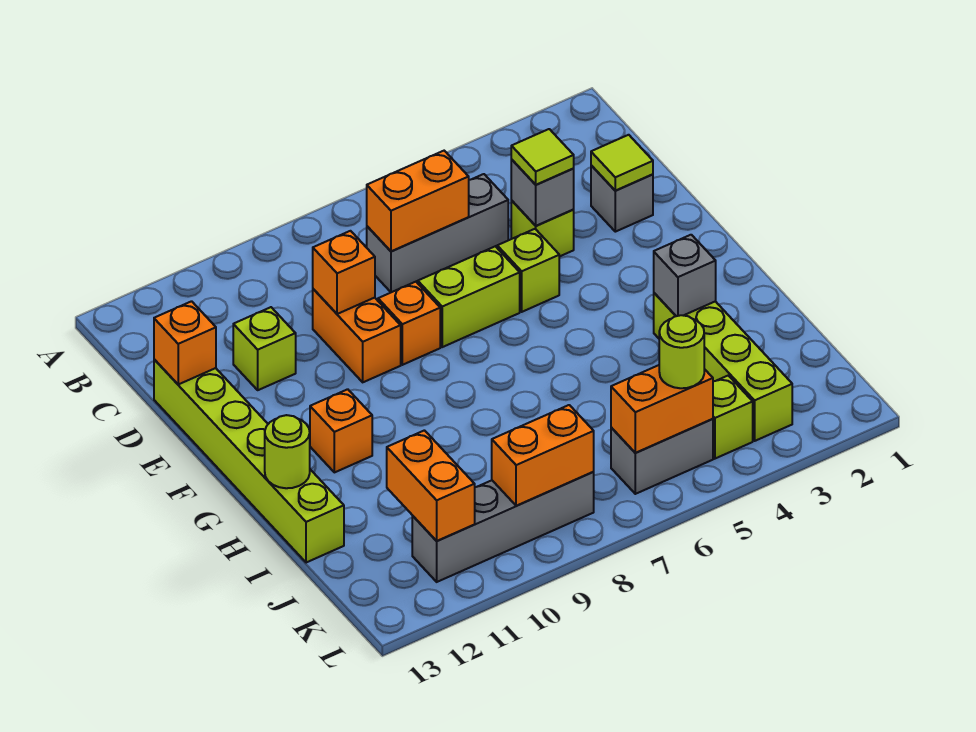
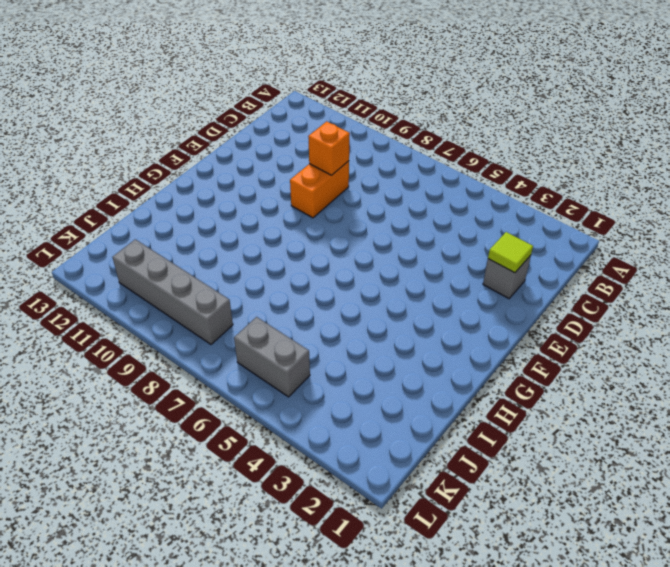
none -> grey 1x3 brick [367,174,508,292]
none -> lime 1x1 brick [511,201,574,257]
none -> lime 1x1 brick [233,307,296,390]

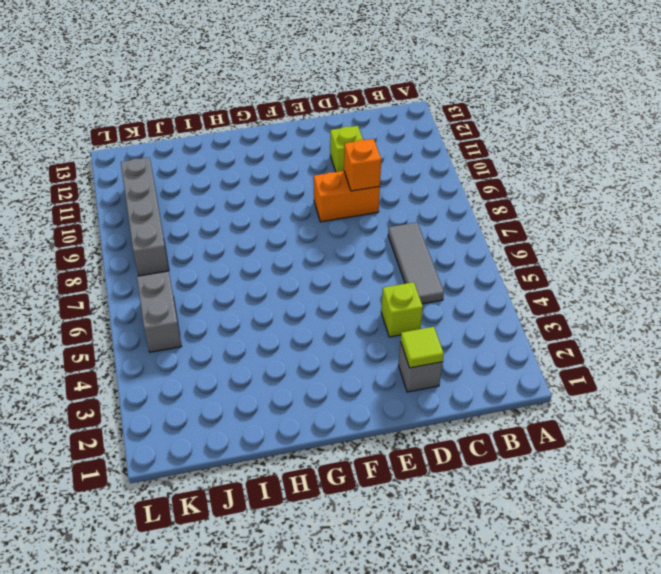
grey 1x3 tile [388,222,444,304] -> grey 1x3 brick [367,174,508,292]
none -> lime 1x6 brick [154,359,344,563]
none -> lime 1x1 brick [497,229,559,312]
none -> lime 1x2 brick [418,246,520,347]

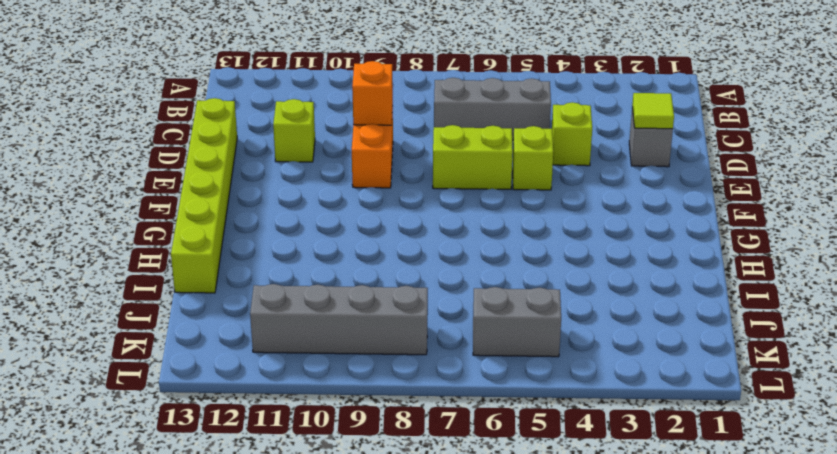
none -> orange 1x1 brick [378,282,440,365]
none -> orange 1x1 brick [310,389,372,472]
none -> lime 1x4 brick [654,293,792,441]

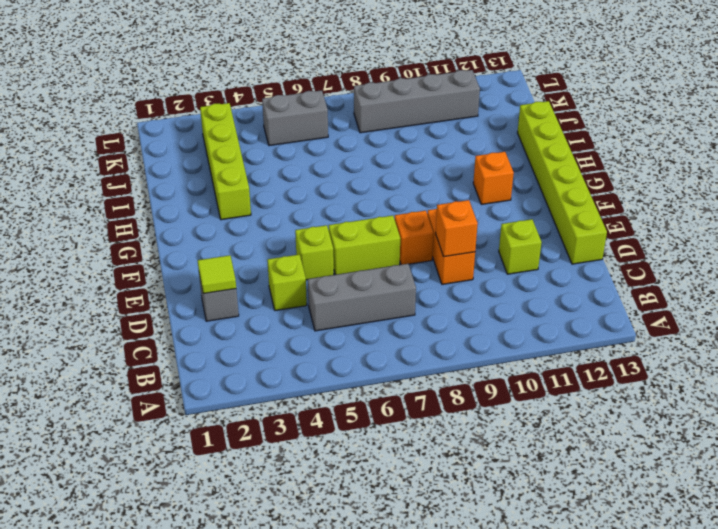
none -> lime 1x1 brick [713,376,753,459]
none -> orange 1x2 brick [367,151,469,251]
none -> grey 1x1 brick [511,160,574,226]

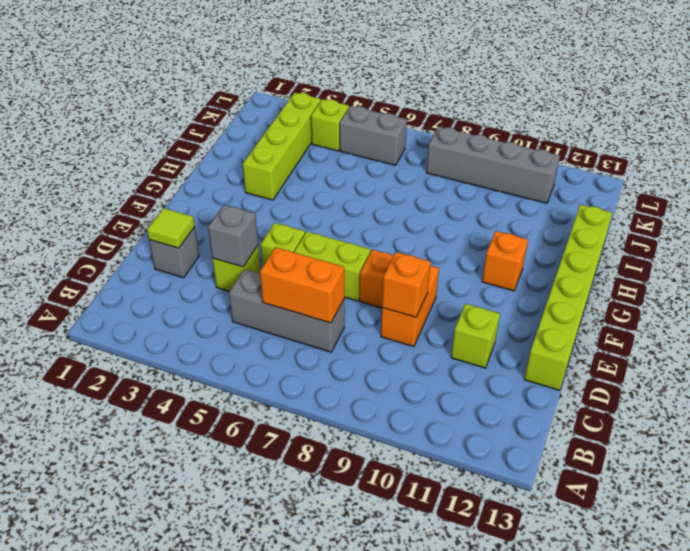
none -> orange 1x1 brick [154,301,216,384]
none -> grey 1x1 brick [654,235,716,316]
none -> lime 1x1 round brick [265,415,310,488]

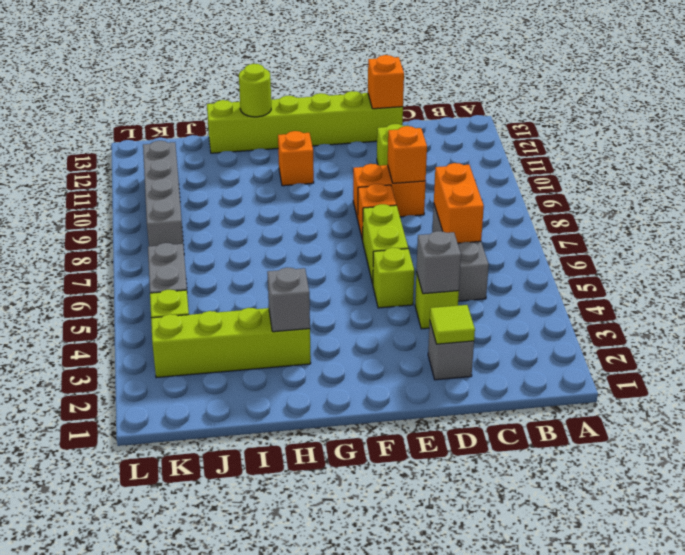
none -> orange 1x2 brick [387,430,475,541]
none -> orange 1x2 brick [611,365,713,453]
none -> orange 1x2 brick [492,405,594,506]

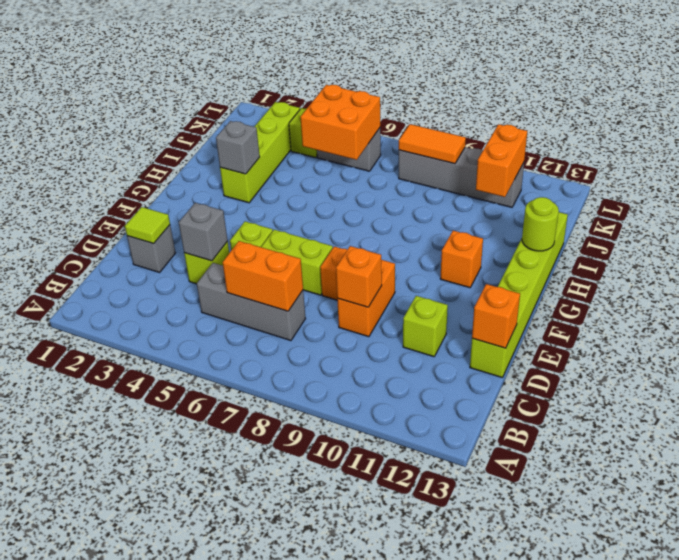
orange 2x2 brick [301,85,380,160] -> orange 1x2 brick [611,365,713,453]
orange 1x2 tile [399,124,466,164] -> orange 1x2 brick [492,405,594,506]
none -> lime 1x1 tile [511,129,574,185]
none -> lime 1x1 round brick [659,315,704,388]

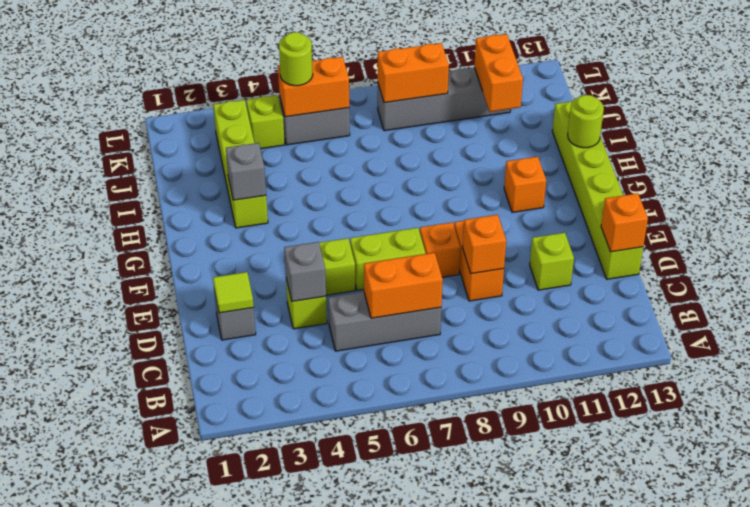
none -> lime 1x1 tile [511,129,574,185]

